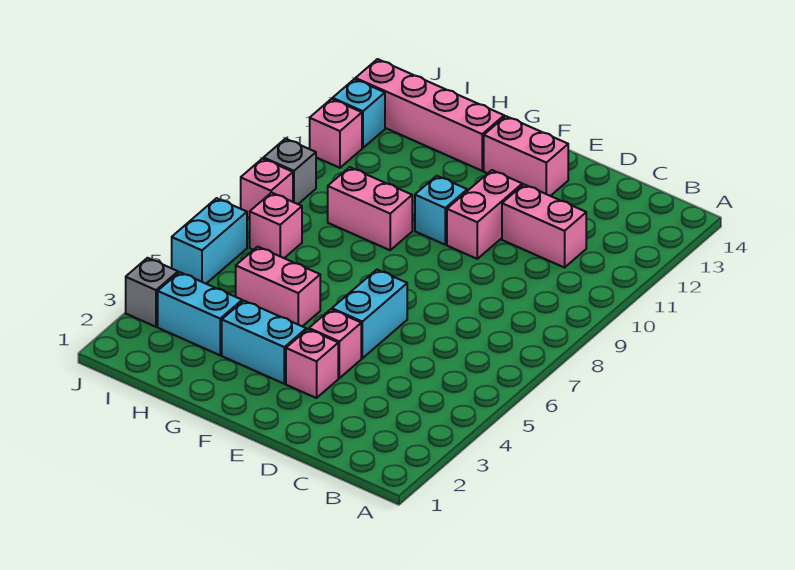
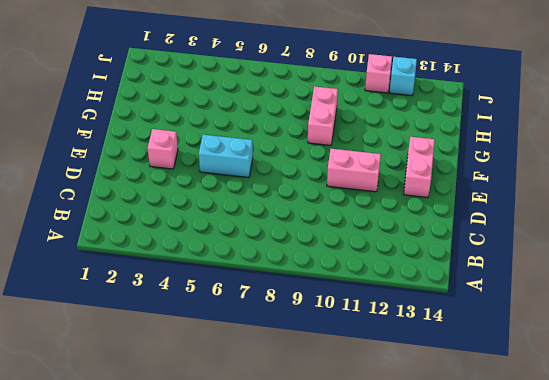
none -> pink 1x2 brick [502,185,586,268]
none -> pink 1x1 brick [309,309,361,378]
none -> cyan 1x2 brick [222,301,306,384]

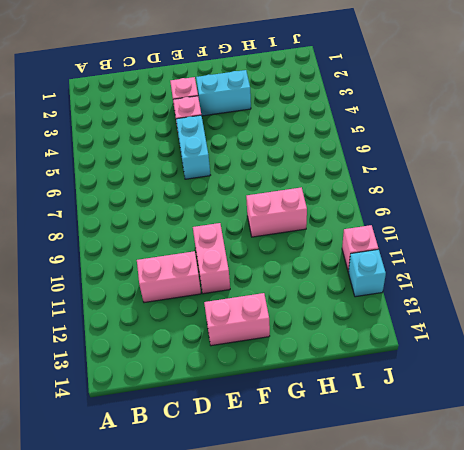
none -> cyan 1x1 brick [415,176,467,245]
none -> pink 1x2 brick [236,247,320,326]
none -> pink 1x4 brick [356,59,504,171]

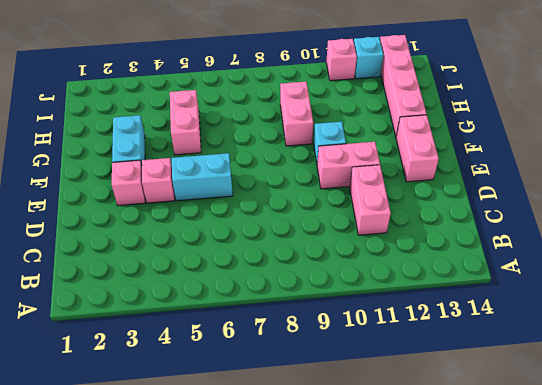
none -> cyan 1x2 brick [158,272,242,355]
none -> pink 1x1 brick [250,193,302,258]
none -> grey 1x1 brick [126,258,178,327]

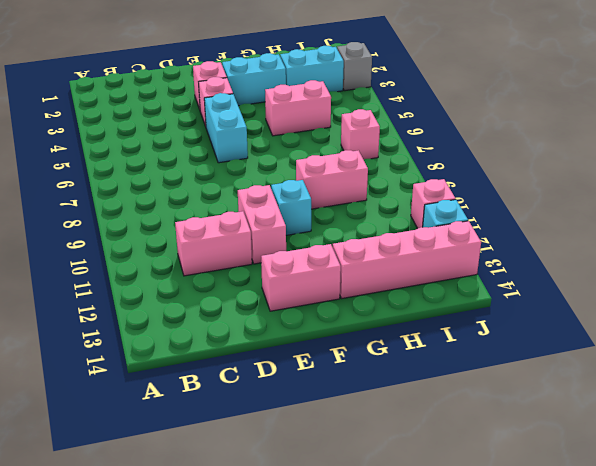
none -> cyan 1x2 brick [172,198,247,284]
none -> pink 1x1 brick [241,159,293,218]
none -> grey 1x1 brick [264,139,316,204]

